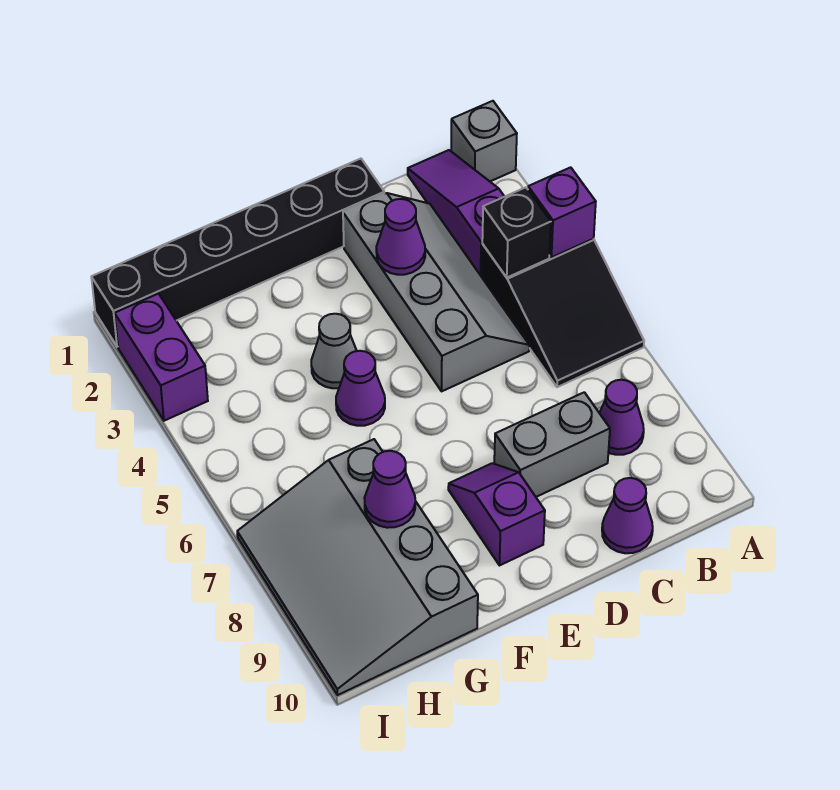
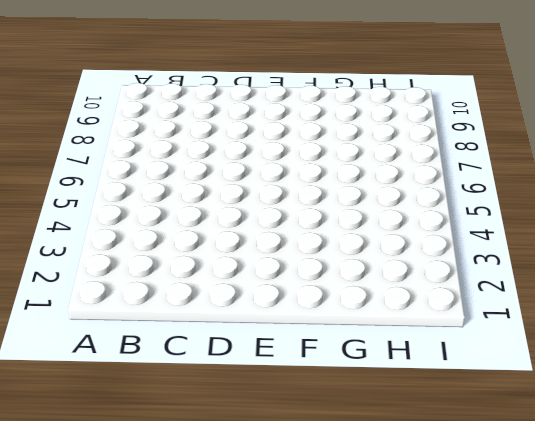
none -> grey 1x1 brick [451,101,517,181]
none -> black 2x3 slope [482,239,644,387]
none -> purple 1x3 slope [408,150,504,277]

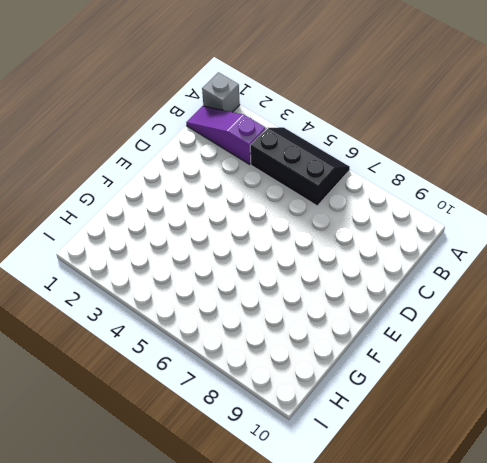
black 2x3 slope [250,127,350,206] -> black 2x3 slope turned to [482,239,644,387]
none -> purple 1x1 cone [600,380,644,455]
none -> grey 2x4 slope [343,193,529,391]
none -> grey 1x2 brick [494,392,610,497]

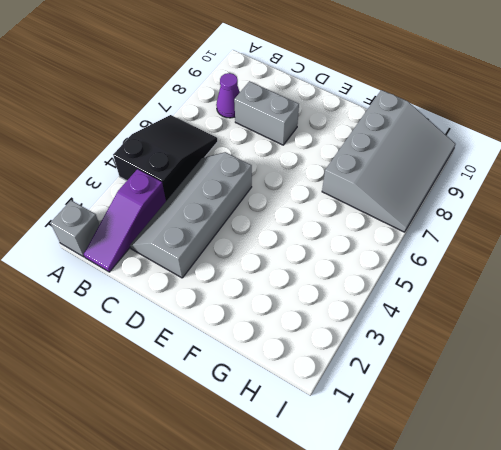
none -> purple 1x1 cone [602,478,653,553]
none -> black 1x6 brick [91,159,384,347]
none -> purple 1x2 slope [448,463,545,566]

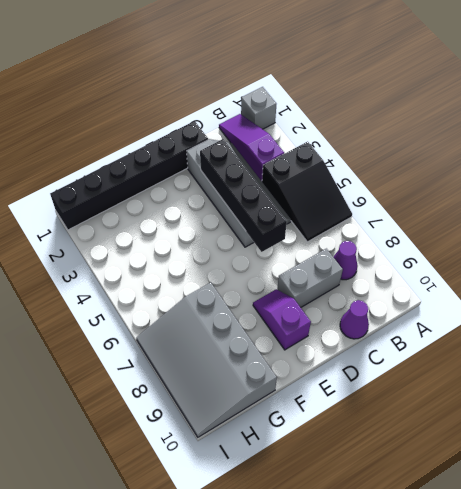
black 1x4 brick [200,139,287,252] -> purple 1x1 cone [376,199,425,275]
none -> grey 1x1 cone [311,314,357,388]
none -> purple 1x1 cone [336,351,385,426]
none -> purple 1x2 brick [115,294,208,421]

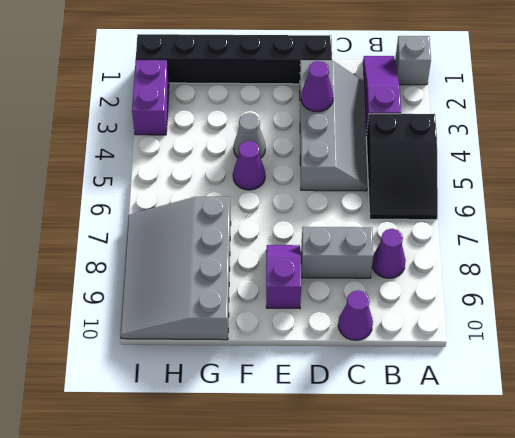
none -> purple 1x1 brick [528,167,596,257]
none -> black 1x1 brick [482,187,551,277]
none -> purple 1x1 cone [365,451,415,528]

